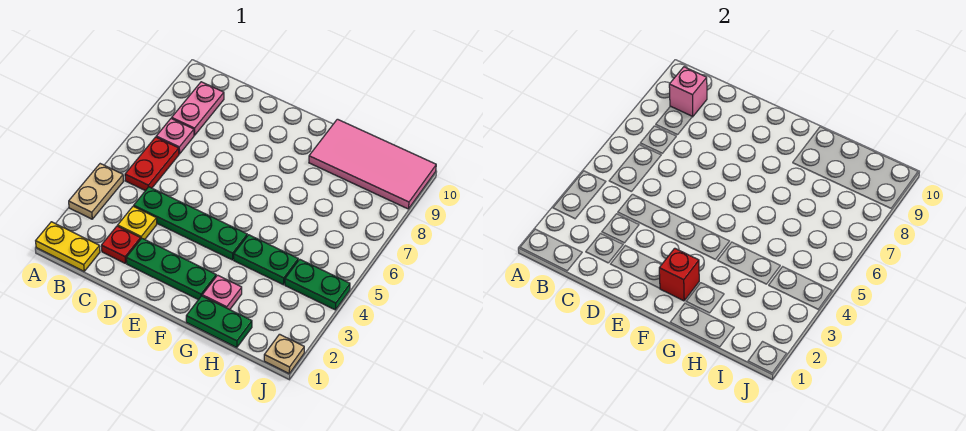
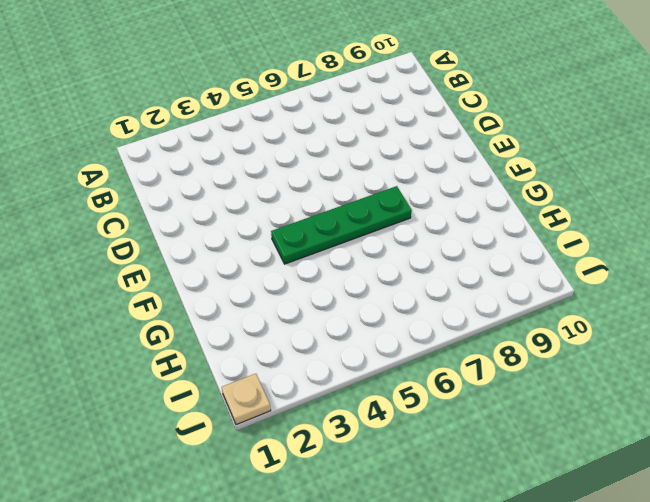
green 1x4 plate [271,186,412,264] -> green 1x4 plate turned to [134,187,247,260]
none -> yellow 1x2 plate [36,222,100,271]
none -> tan 1x2 plate [69,164,124,219]
none -> red 1x2 plate [125,137,179,191]

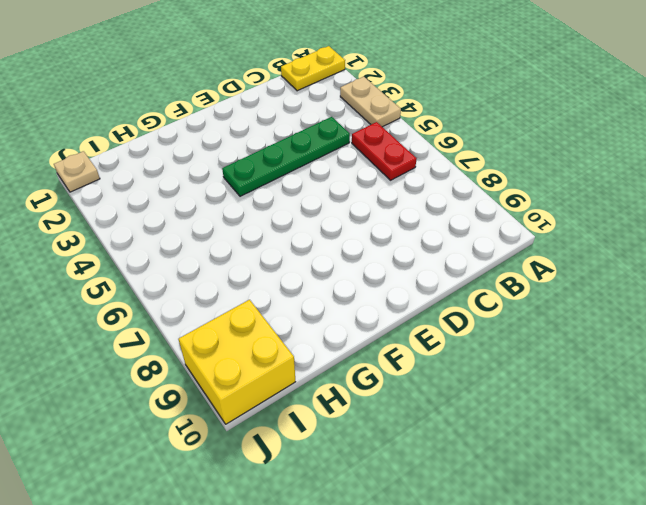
yellow 2x2 brick [179,300,295,424] -> pink 2x4 tile [309,119,436,209]
none -> pink 1x1 plate [156,118,194,154]
none -> pink 1x2 plate [172,82,224,135]
none -> red 1x1 plate [101,226,141,263]

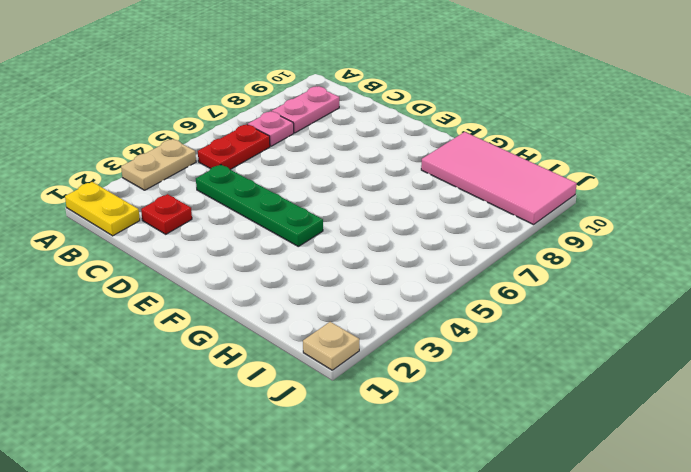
none -> yellow 1x1 plate [118,206,157,239]
none -> green 1x3 plate [126,238,216,300]
none -> green 1x2 plate [186,296,252,347]

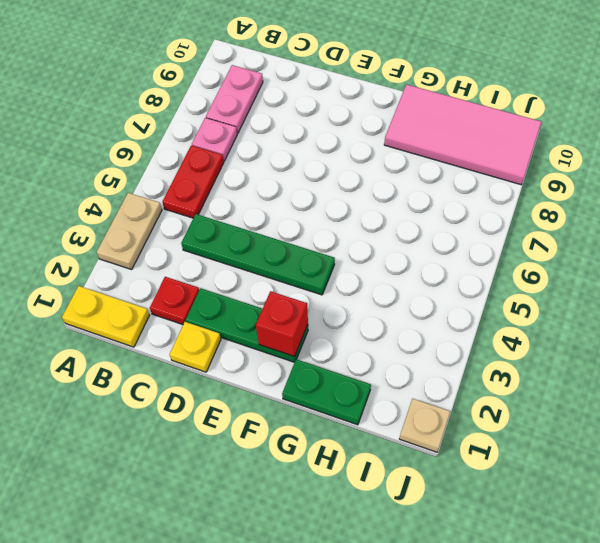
yellow 1x1 plate [170,322,221,372] -> yellow 1x1 plate moved to [118,206,157,239]
none -> pink 1x1 plate [202,275,242,310]
none -> green 1x2 plate [234,235,298,285]
none -> green 1x2 plate [285,259,350,310]

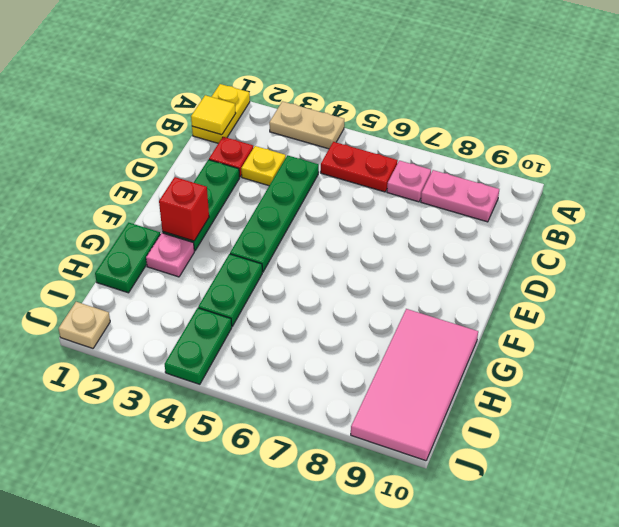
yellow 1x1 tile [191,95,236,135] -> none
none -> pink 1x1 brick [669,67,707,117]

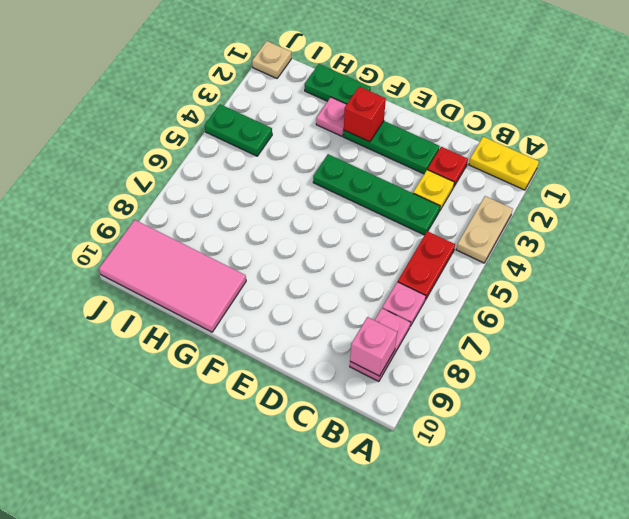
none -> green 1x2 plate [234,235,298,285]

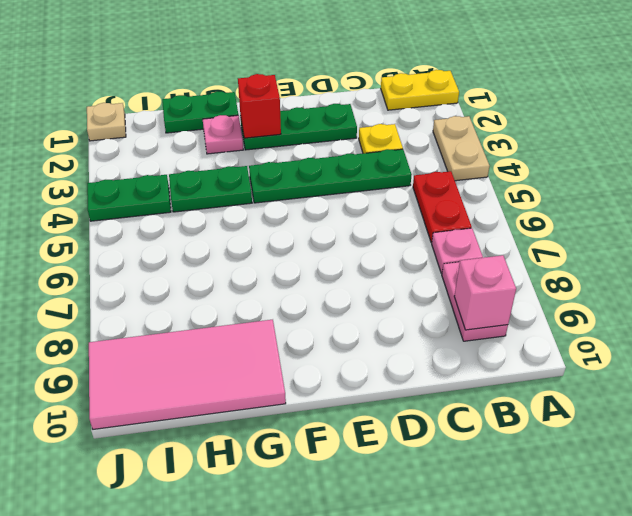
none -> red 1x1 plate [101,226,141,263]

